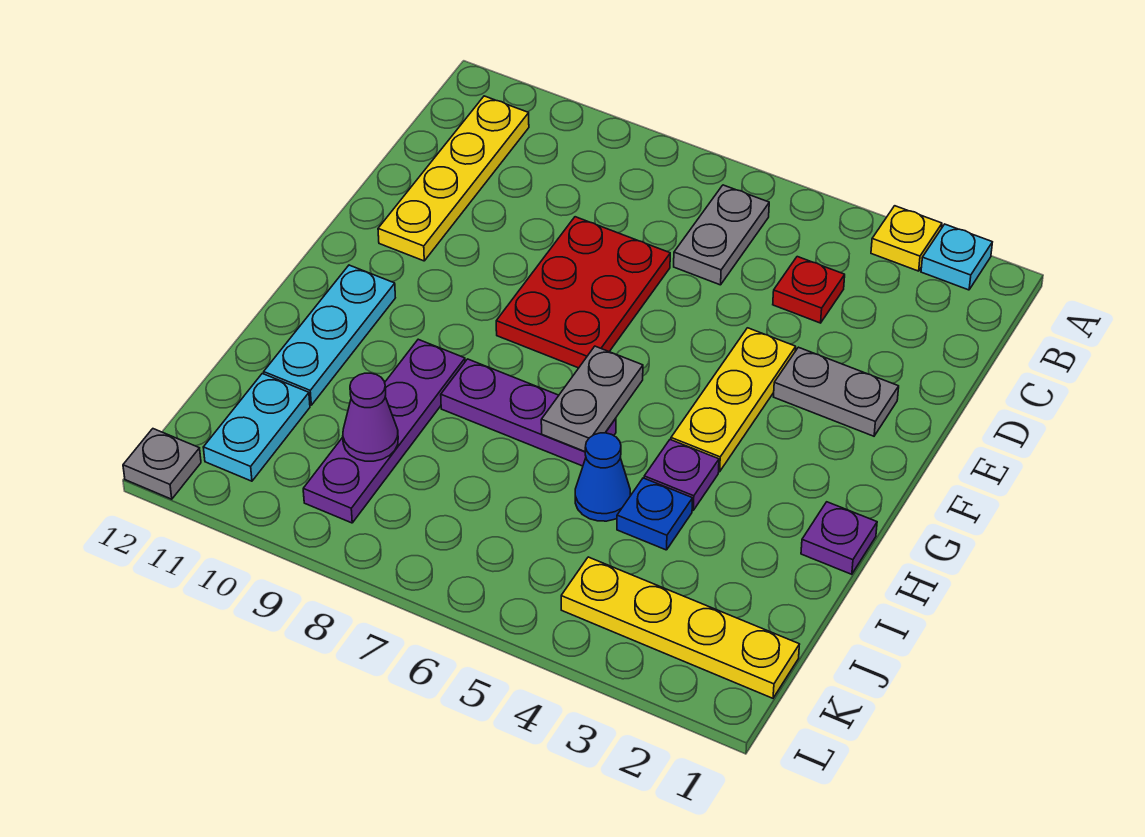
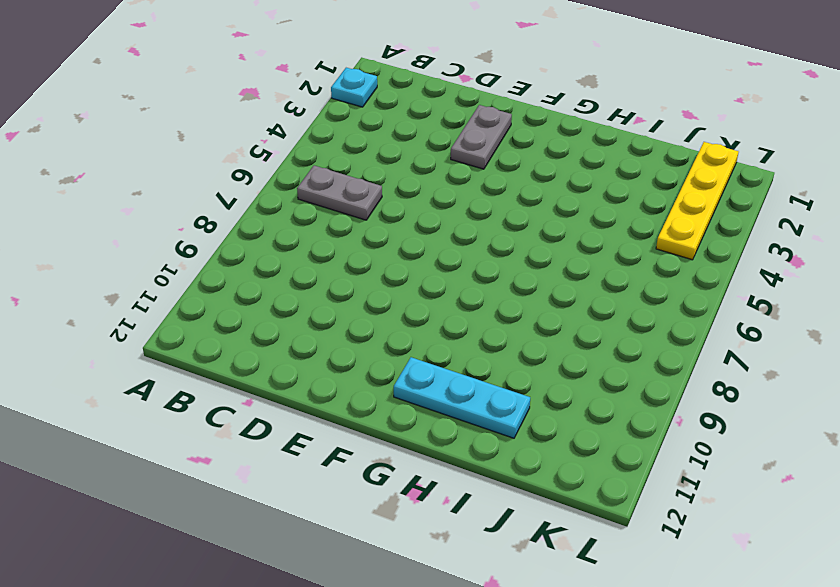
none -> yellow 1x1 plate [871,206,942,271]
none -> yellow 1x4 plate [378,96,529,261]
none -> red 1x1 plate [773,257,845,323]

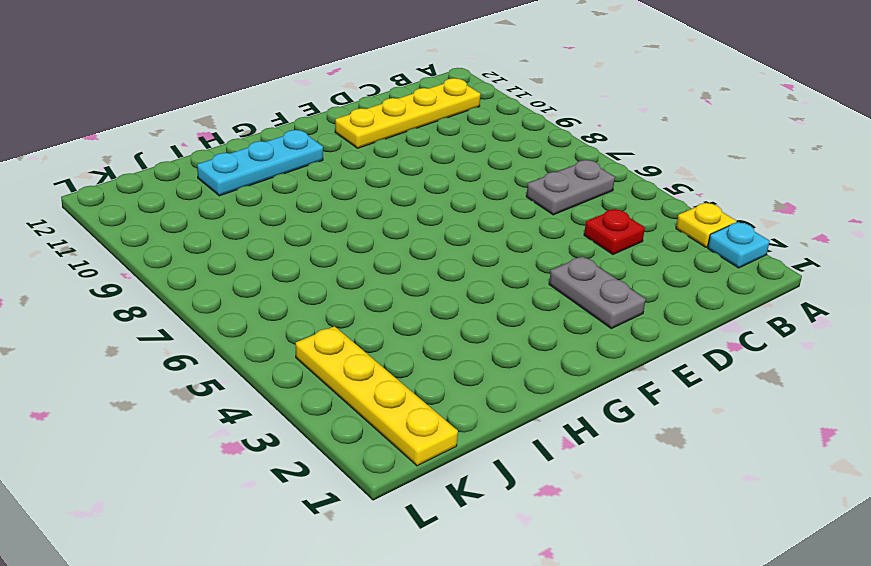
none -> red 2x3 plate [496,217,670,368]
none -> yellow 1x3 plate [671,328,796,472]
none -> purple 1x1 plate [801,502,877,574]

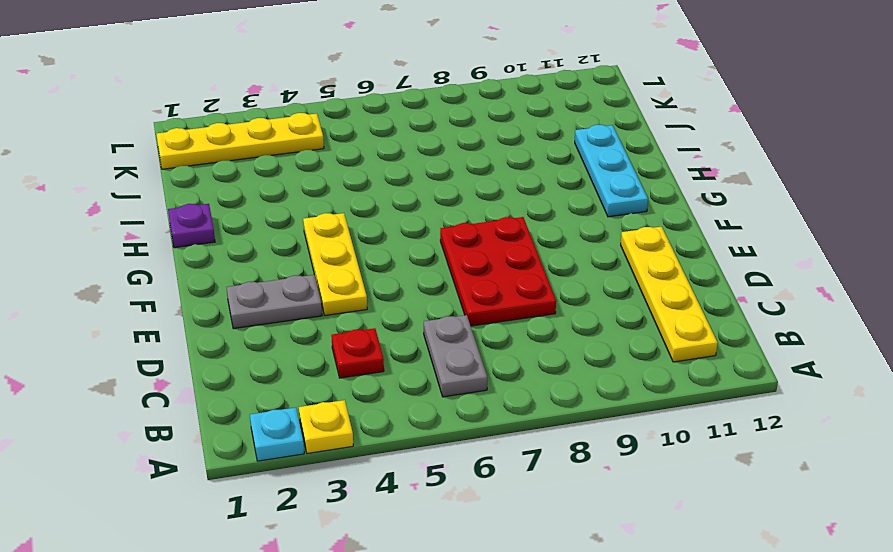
none -> purple 1x1 plate [644,440,719,510]
none -> purple 1x3 plate [441,359,616,466]
none -> purple 1x4 plate [303,339,465,523]

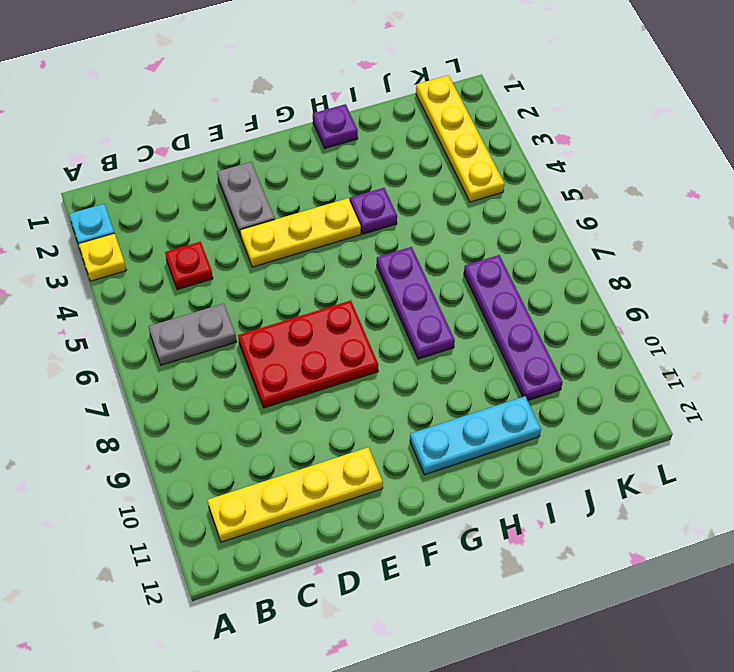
purple 1x4 plate [464,255,563,401] -> purple 1x4 plate turned to [303,339,465,523]
none -> blue 1x1 plate [617,478,693,550]
none -> blue 1x1 cone [575,433,630,521]
none -> cyan 1x2 plate [203,374,310,481]

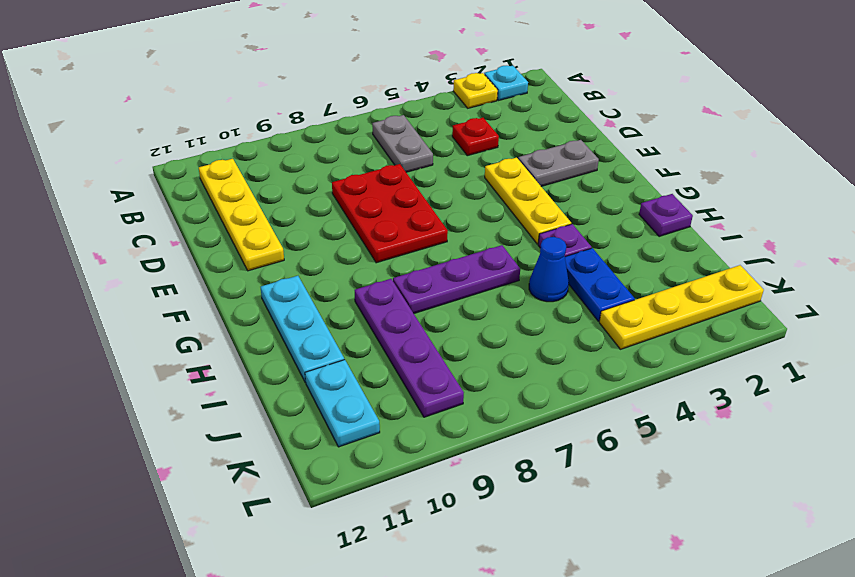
blue 1x2 plate [565,248,635,321] -> blue 1x1 plate [617,478,693,550]
none -> grey 1x1 plate [123,429,201,499]
none -> grey 1x2 plate [541,346,643,452]
none -> purple 1x1 cone [343,373,398,461]

